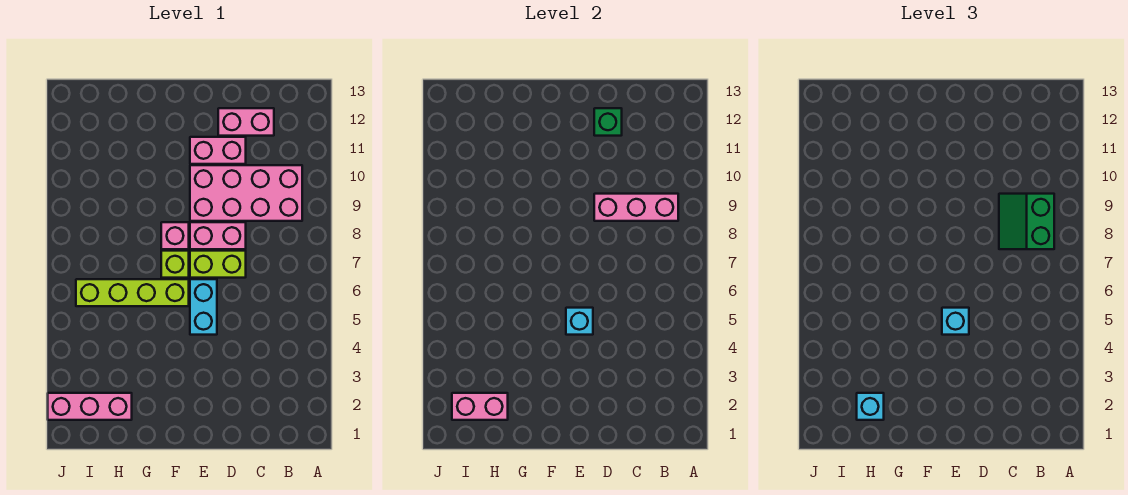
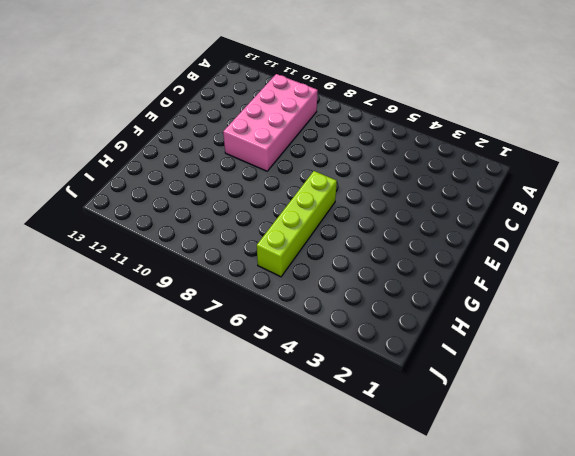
none -> pink 1x2 brick [218,108,274,136]
none -> lime 1x2 brick [190,251,246,278]
none -> pink 1x2 brick [190,222,246,249]

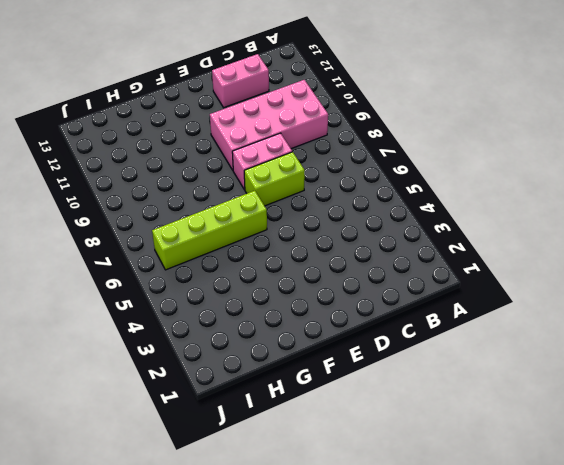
none -> pink 1x2 brick [190,137,246,164]
none -> cyan 1x2 brick [190,279,217,335]
none -> lime 1x1 brick [161,251,189,278]

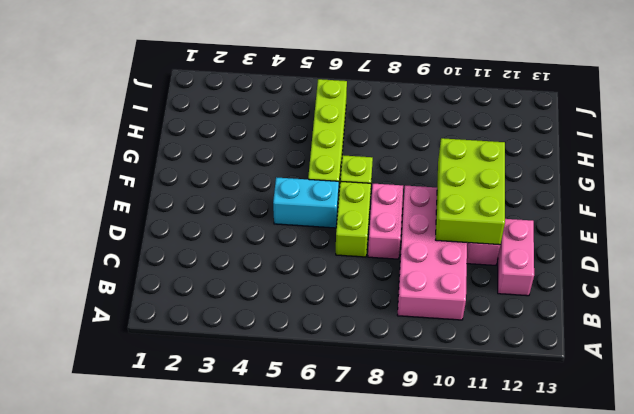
lime 2x3 brick [436,138,505,245] -> none
none -> pink 1x1 brick [161,222,189,249]
none -> pink 1x3 brick [48,393,132,420]
none -> pink 1x3 brick [594,194,678,221]

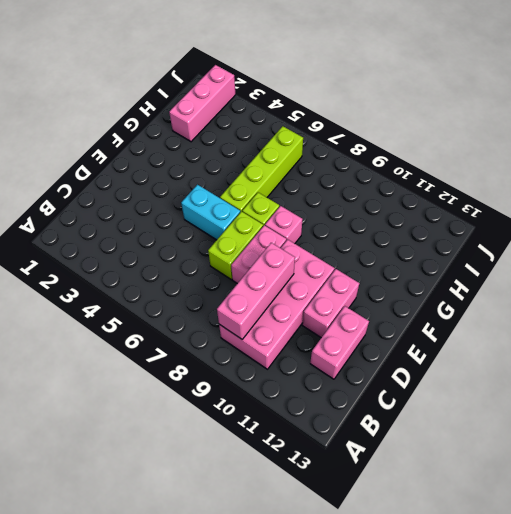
none -> green 1x1 brick [594,108,622,136]
none -> cyan 1x1 brick [566,308,593,335]
none -> pink 1x2 brick [452,393,508,420]

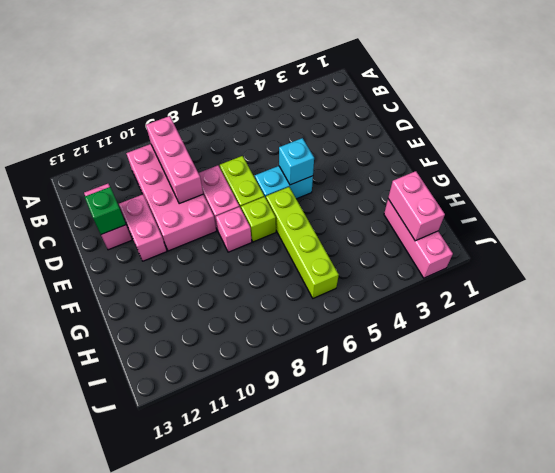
none -> green 2x2 slope [999,194,1054,249]
none -> cyan 1x1 brick [942,308,969,335]
none -> cyan 1x1 brick [857,393,884,420]

